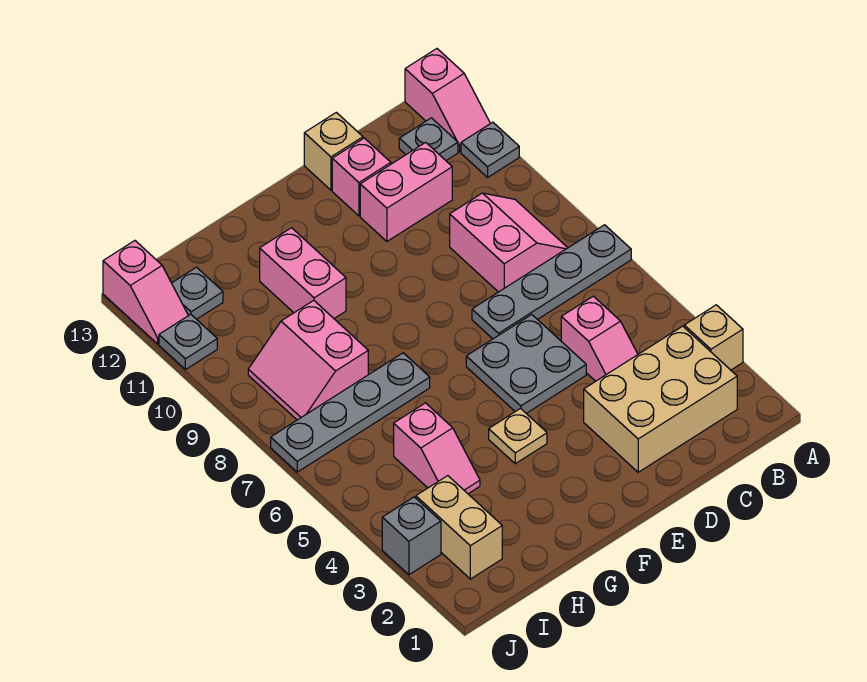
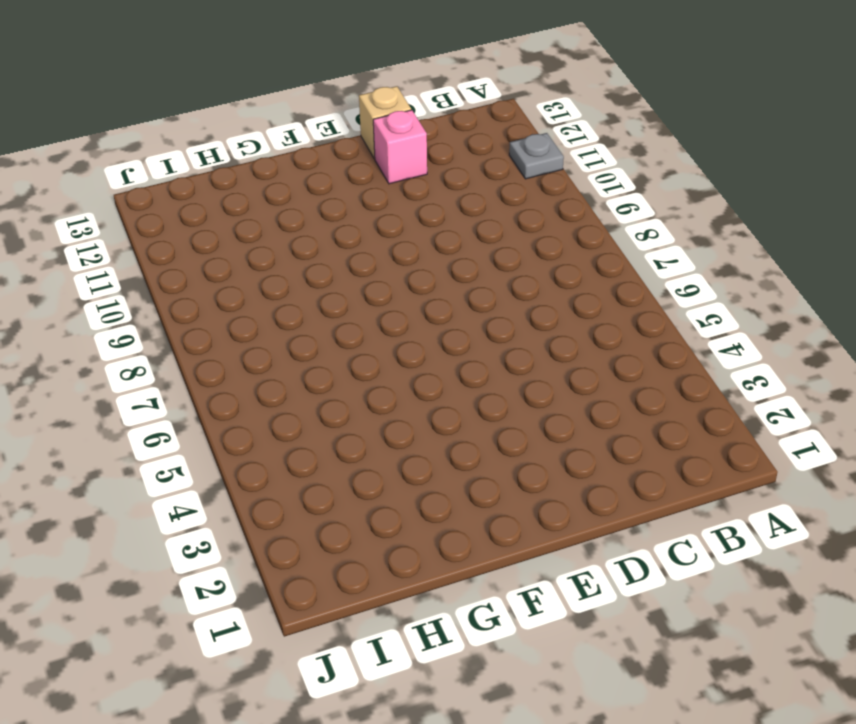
none -> tan 1x1 brick [684,305,743,370]
none -> grey 1x4 plate [472,225,631,339]
none -> pink 1x2 slope [405,49,490,152]

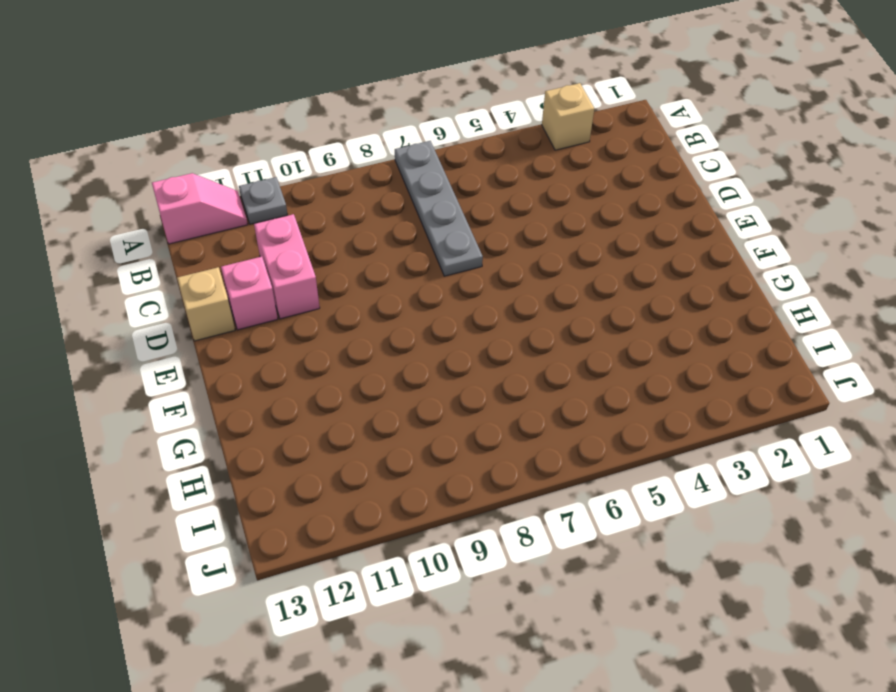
none -> tan 2x3 brick [584,326,737,472]
none -> pink 2x2 slope [450,193,567,292]
none -> grey 1x1 plate [399,118,458,160]

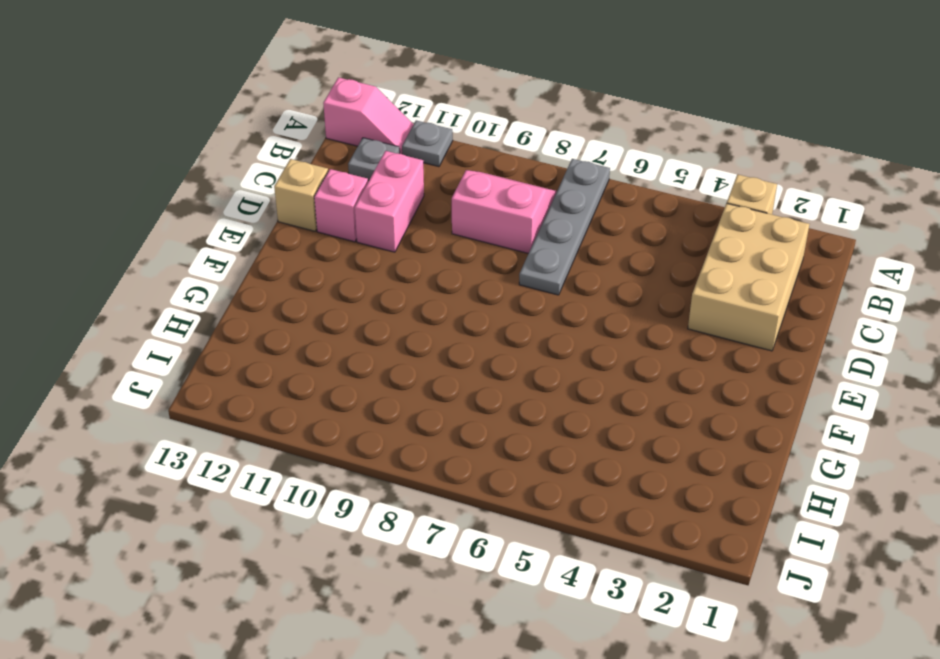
none -> pink 1x2 slope [561,296,638,381]
none -> grey 2x2 plate [466,315,586,413]
none -> tan 1x1 plate [489,409,547,464]

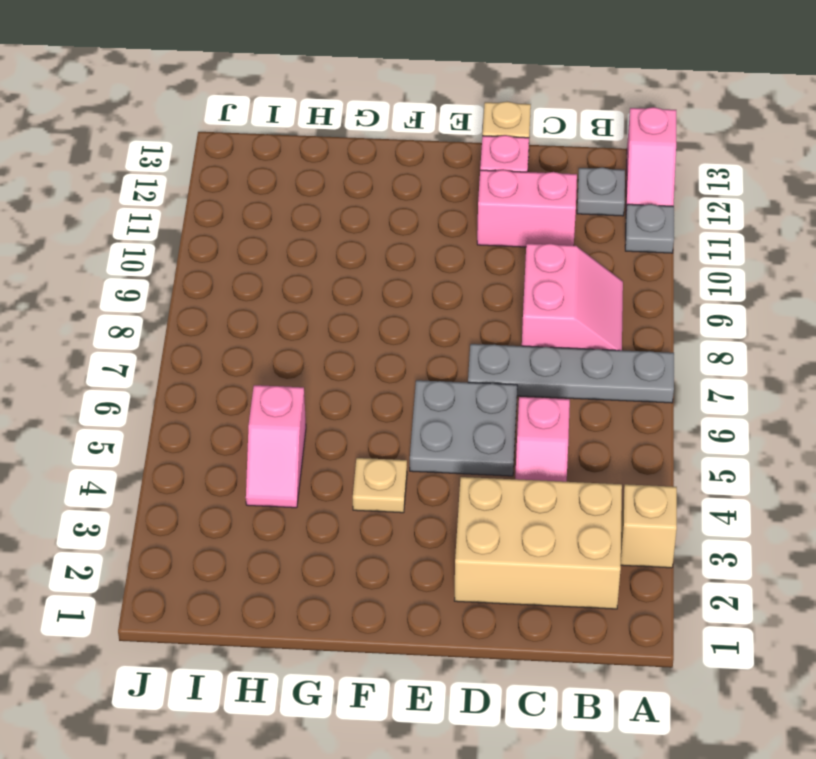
none -> grey 1x4 plate [271,353,430,472]
none -> pink 1x2 brick [260,228,346,318]
none -> pink 2x2 slope [248,300,368,420]

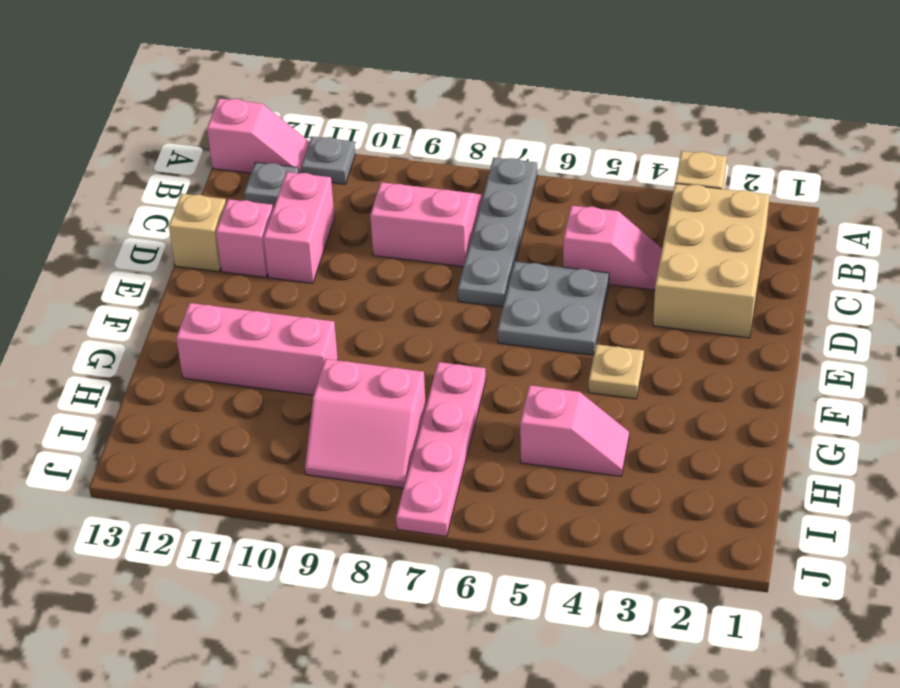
pink 1x4 plate [396,362,486,536] -> grey 1x4 plate [271,353,430,472]
pink 1x3 brick [176,303,338,395] -> pink 1x2 brick [260,228,346,318]
none -> tan 1x2 brick [416,476,502,579]
none -> grey 1x1 plate [172,267,223,319]
none -> grey 1x1 brick [382,497,441,575]

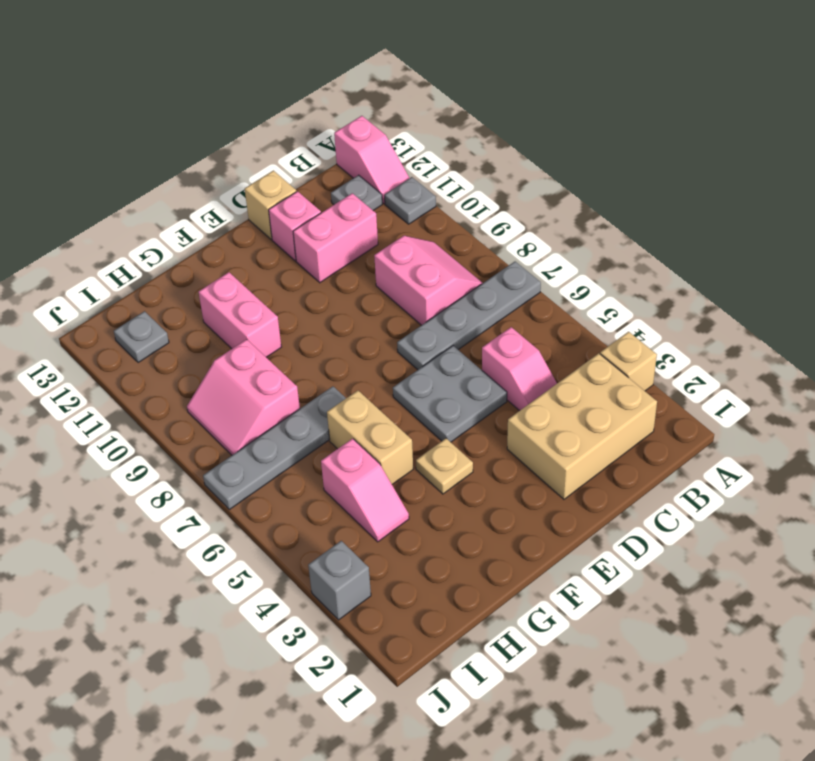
tan 1x2 brick [327,391,413,484] -> tan 1x2 brick moved to [416,476,502,579]
none -> grey 1x1 plate [159,314,217,370]
none -> pink 1x2 slope [103,241,188,344]

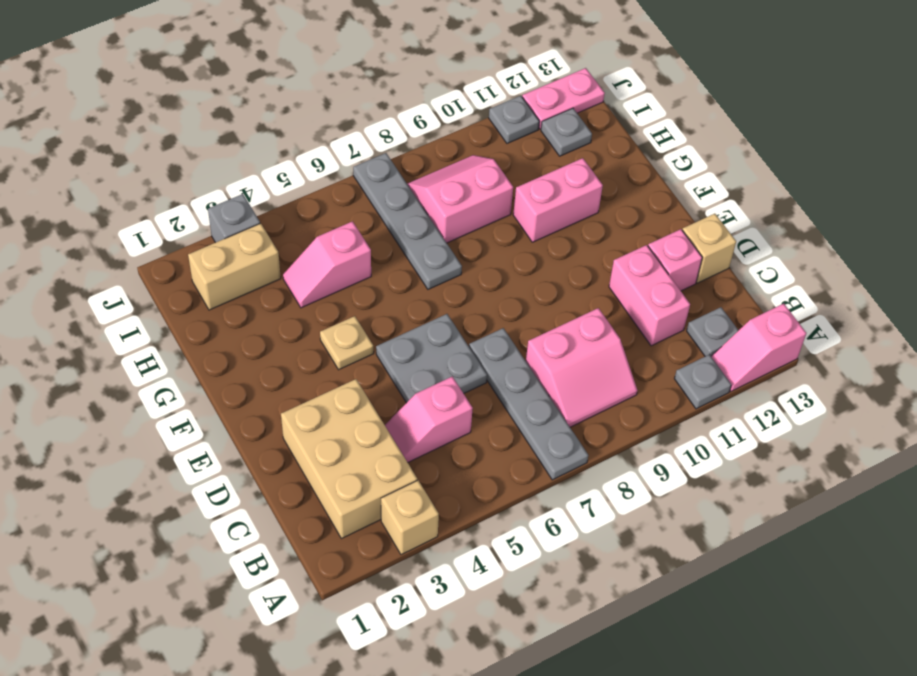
pink 1x2 plate [522,68,605,129] -> pink 1x2 slope [103,241,188,344]

